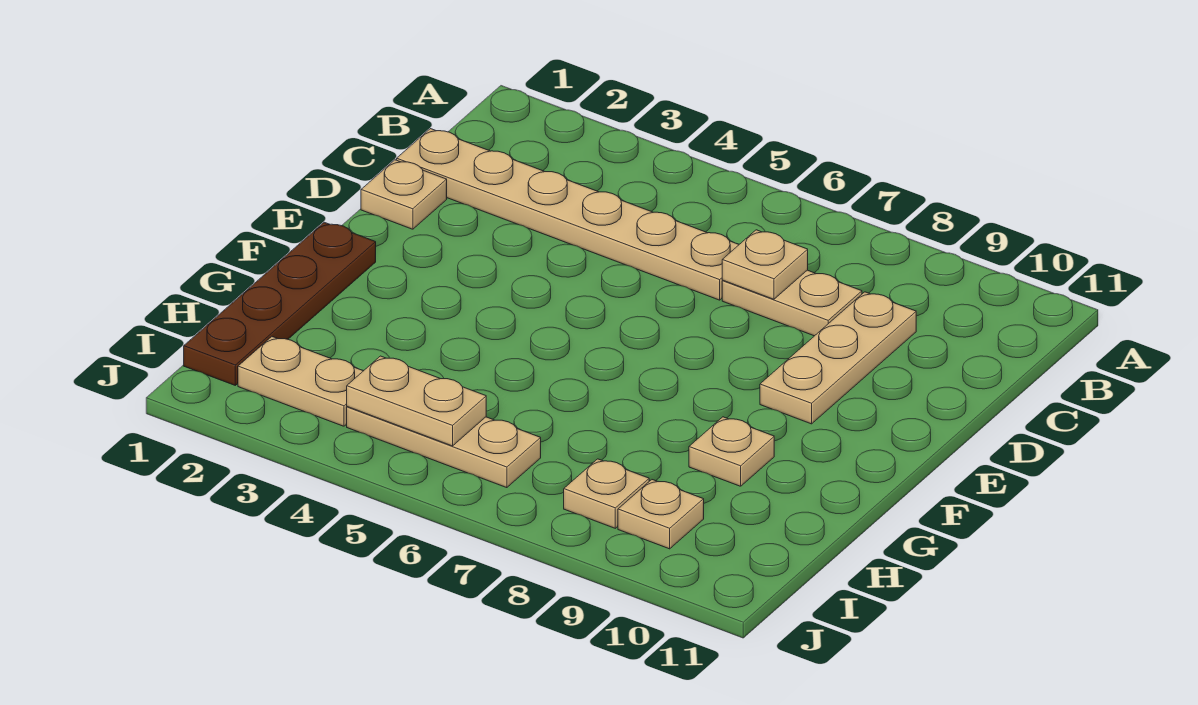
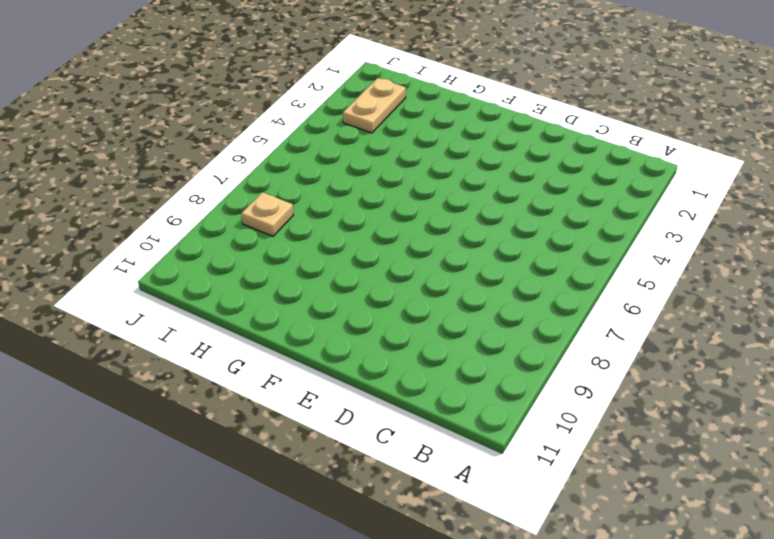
none -> tan 1x6 plate [397,129,739,300]
none -> tan 1x2 plate [722,270,862,336]
none -> tan 1x3 plate [760,292,916,424]

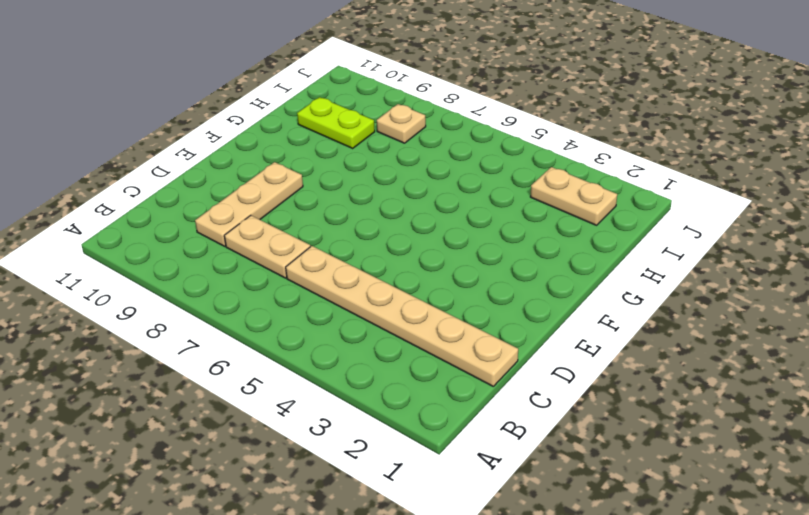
lime 1x2 plate [297,97,375,148] -> none
none -> tan 1x1 plate [361,160,447,229]
none -> brown 1x4 plate [184,222,376,385]
none -> tan 1x1 plate [689,417,774,486]

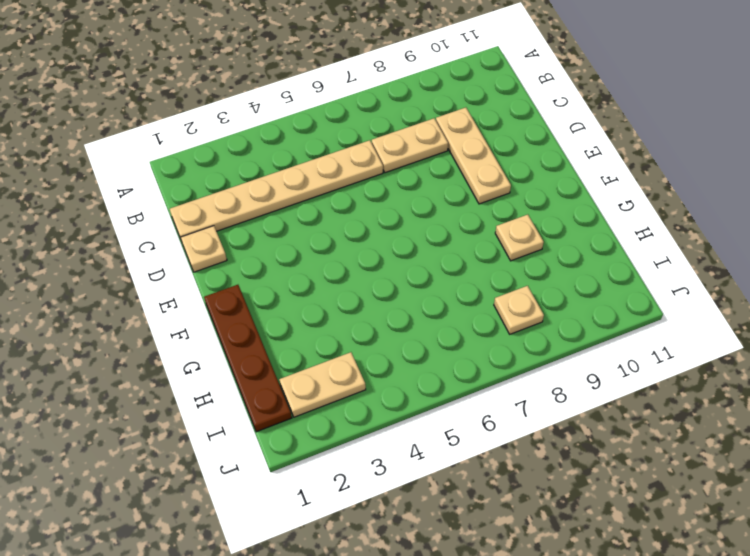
none -> tan 1x3 plate [347,407,541,488]
none -> tan 1x1 plate [618,480,704,549]
none -> tan 1x1 plate [722,230,808,299]

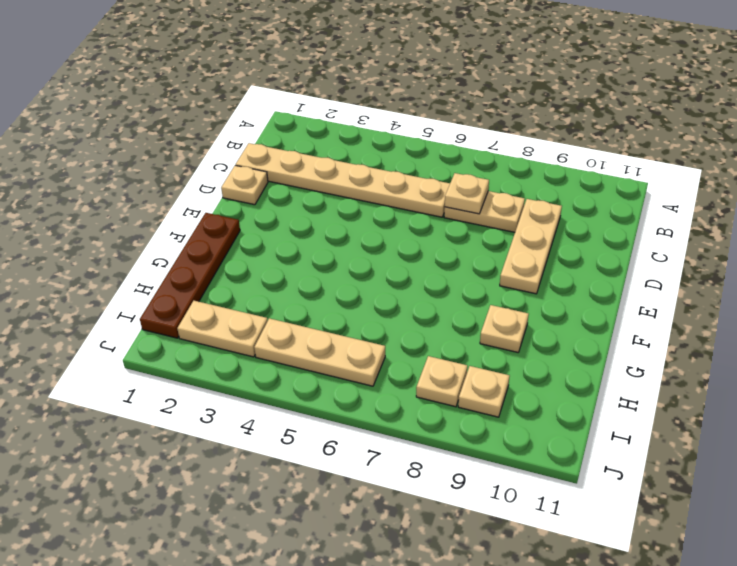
none -> tan 1x2 plate [347,356,486,446]

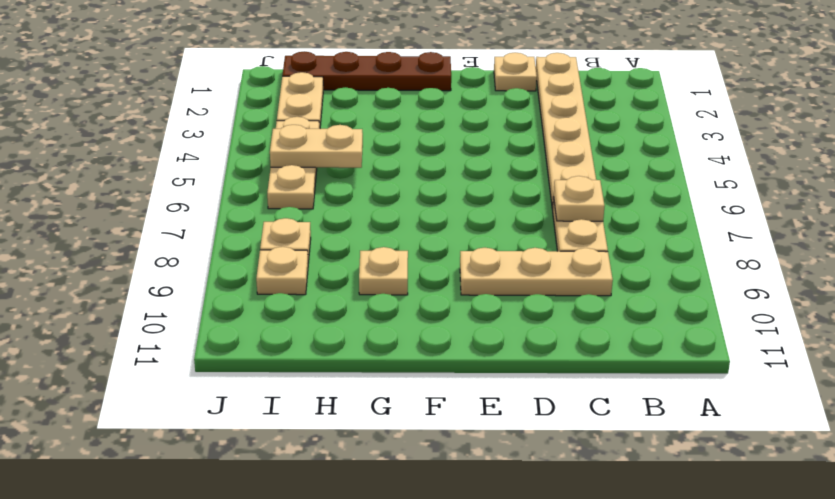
tan 1x2 plate [270,125,363,168] -> tan 1x2 plate turned to [347,356,486,446]

